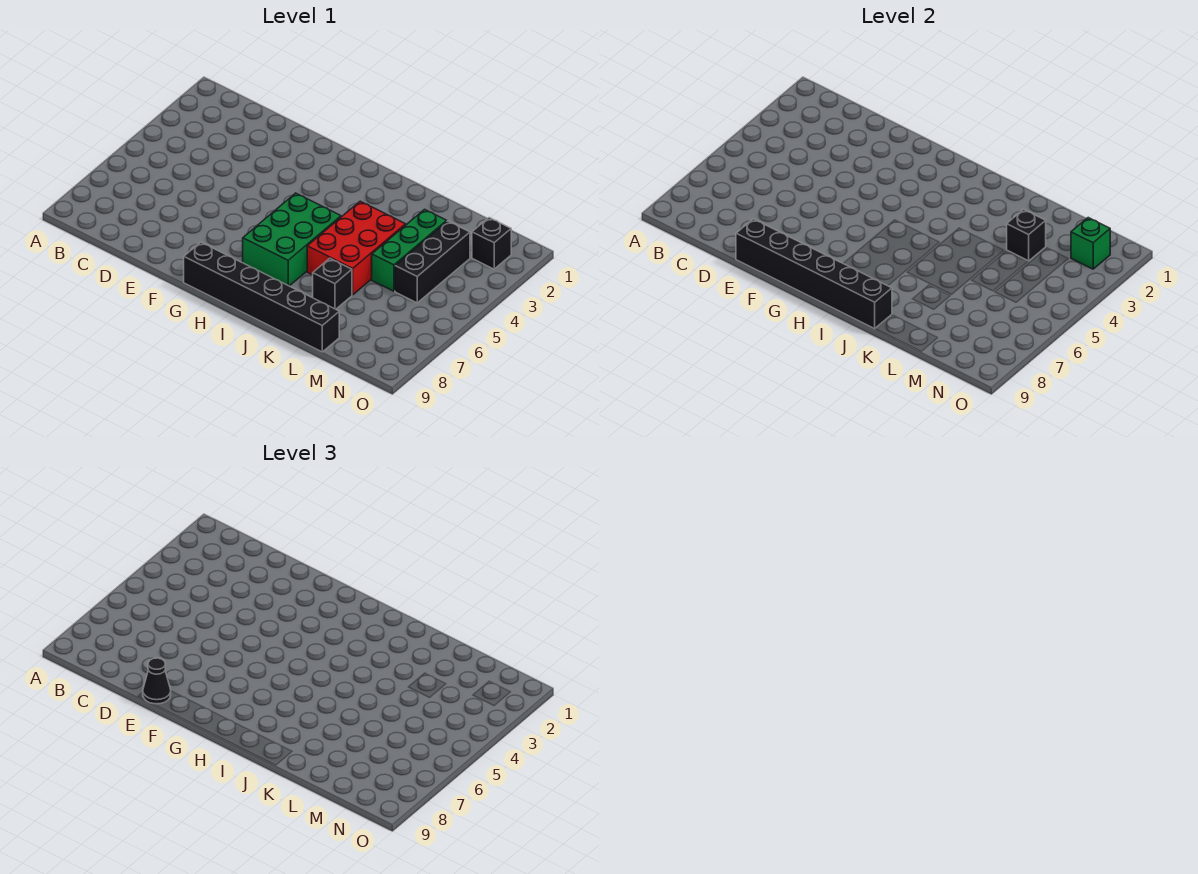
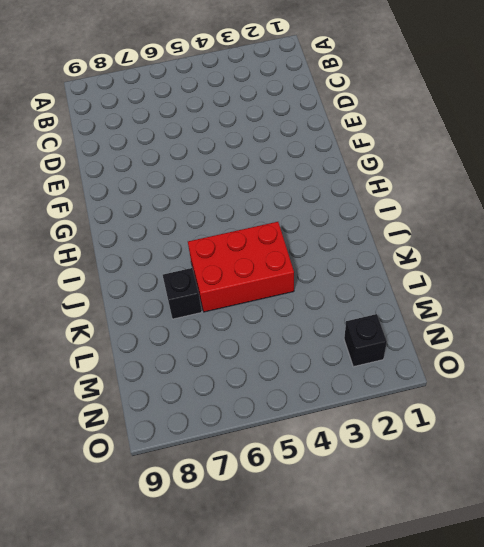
none -> black 1x6 brick [184,242,339,352]
none -> green 2x3 brick [243,193,341,286]

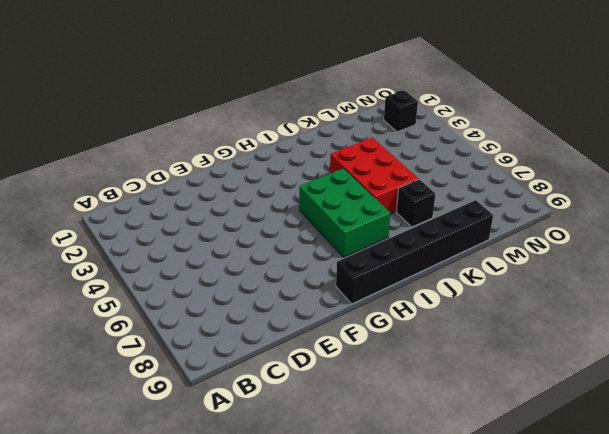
none -> green 1x3 brick [372,209,447,291]
none -> black 1x3 brick [395,221,470,303]

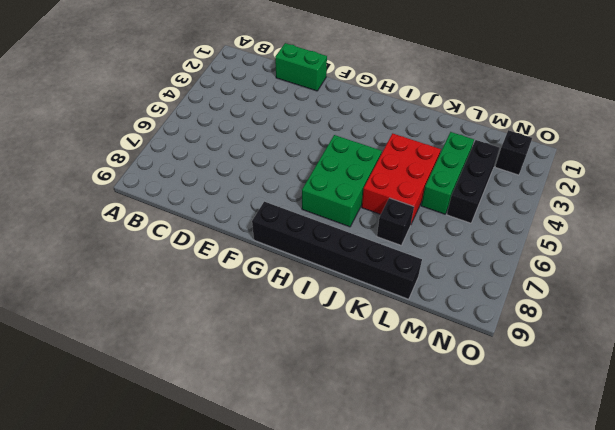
green 1x2 brick [275,43,327,91] -> none
none -> black 1x6 brick [736,219,892,329]
none -> black 1x1 brick [1007,209,1046,261]

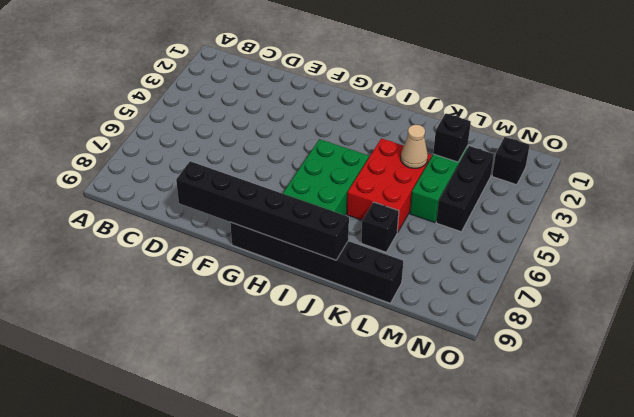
tan 1x1 cone [401,125,428,168] -> none
none -> green 1x1 brick [1071,218,1110,269]
none -> black 1x1 cone [143,658,171,704]

